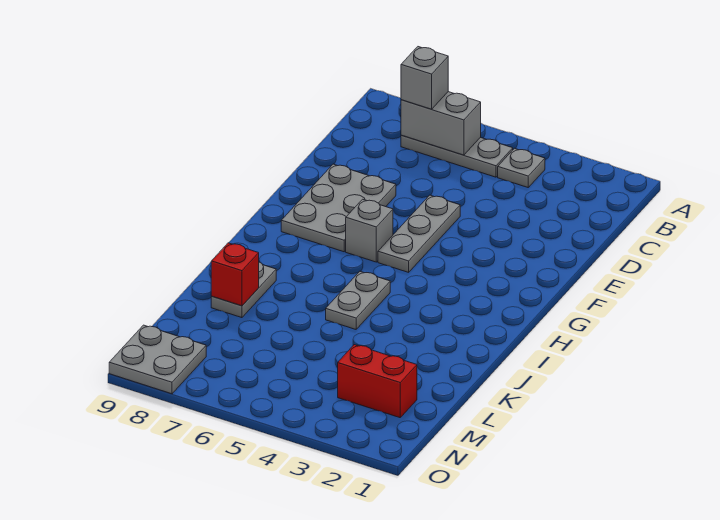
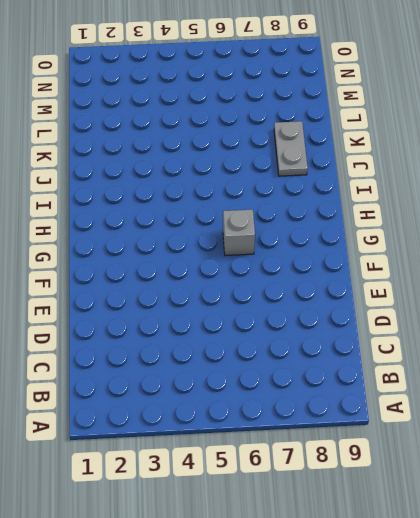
none -> grey 1x1 plate [498,148,545,187]
none -> grey 1x3 plate [401,135,513,177]
none -> grey 1x3 plate [378,195,460,272]

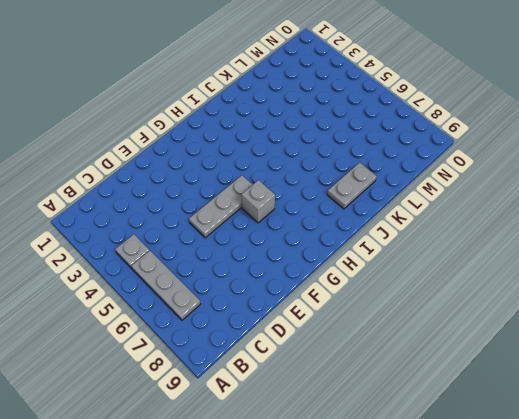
none -> grey 2x3 plate [281,164,396,252]
none -> grey 1x2 plate [326,272,390,329]
none -> red 1x2 brick [338,345,417,418]

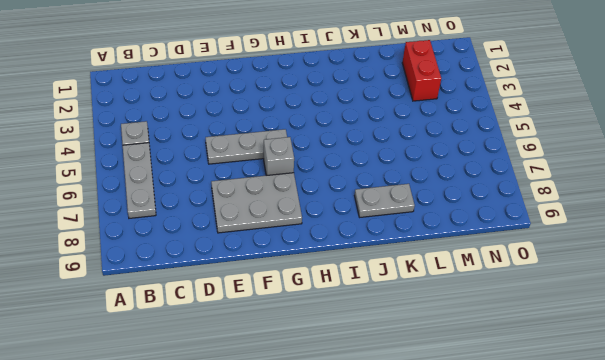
none -> grey 1x2 plate [326,272,390,329]
none -> grey 2x2 plate [109,325,206,394]
none -> grey 1x2 brick [401,92,481,155]

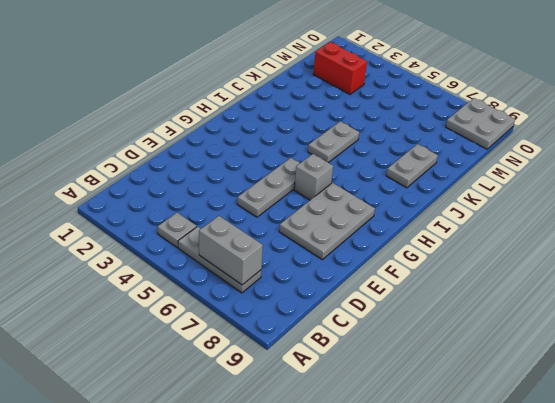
none -> red 1x1 brick [211,243,259,306]
none -> grey 1x1 brick [401,47,448,109]

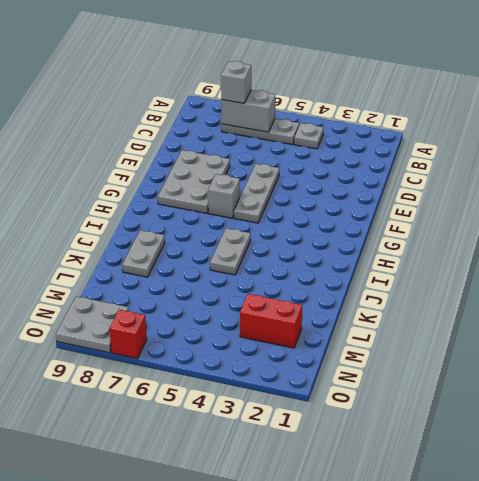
red 1x1 brick [109,310,147,359] -> red 1x1 brick moved to [211,243,259,306]

